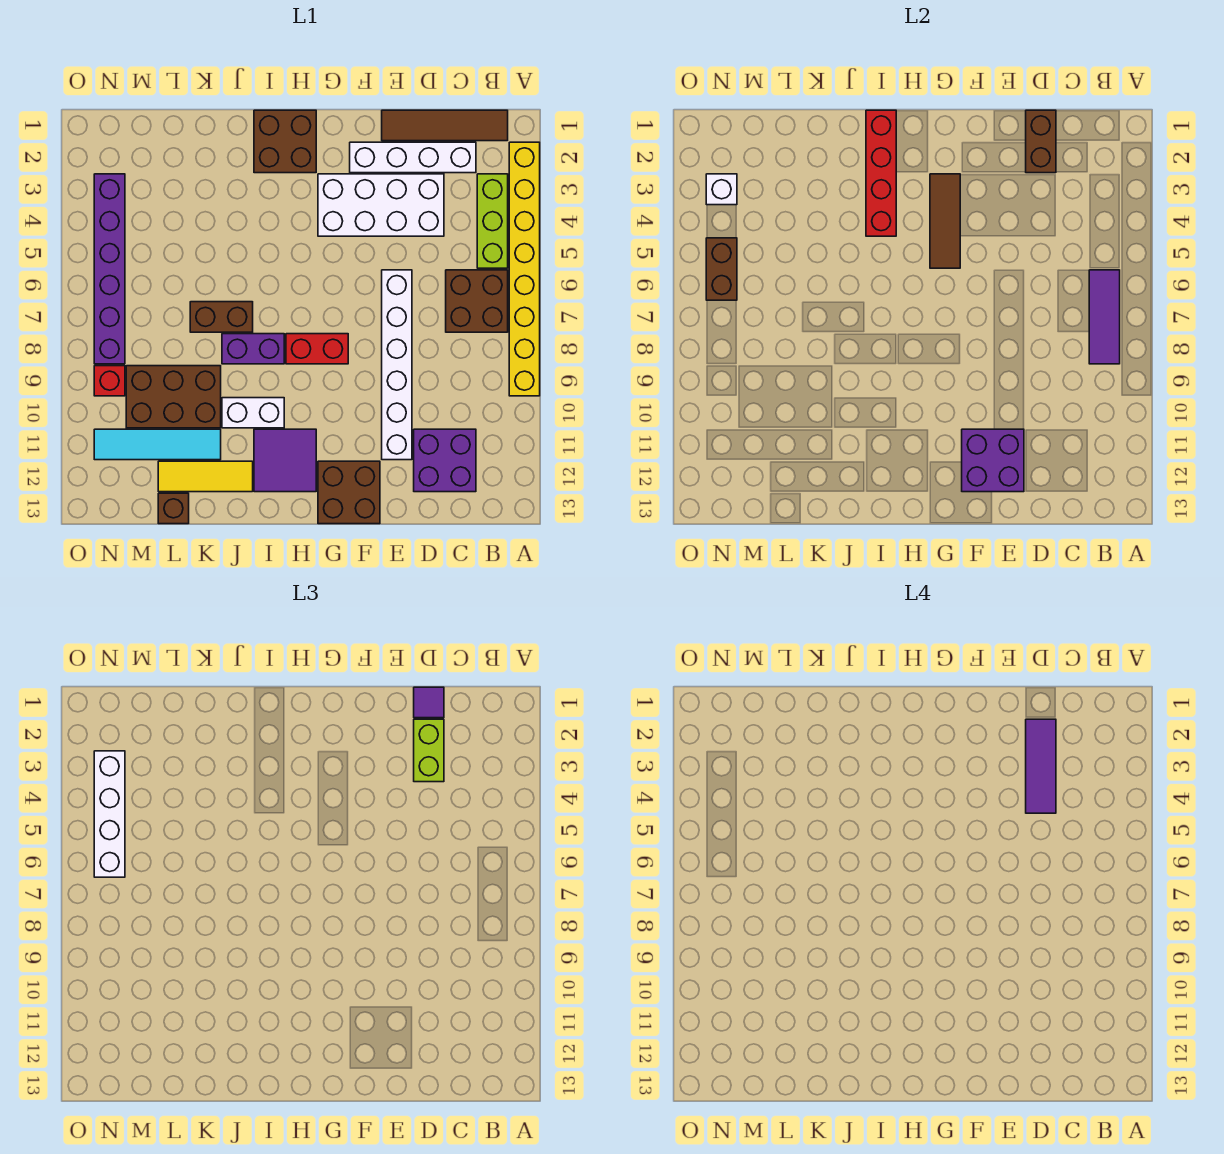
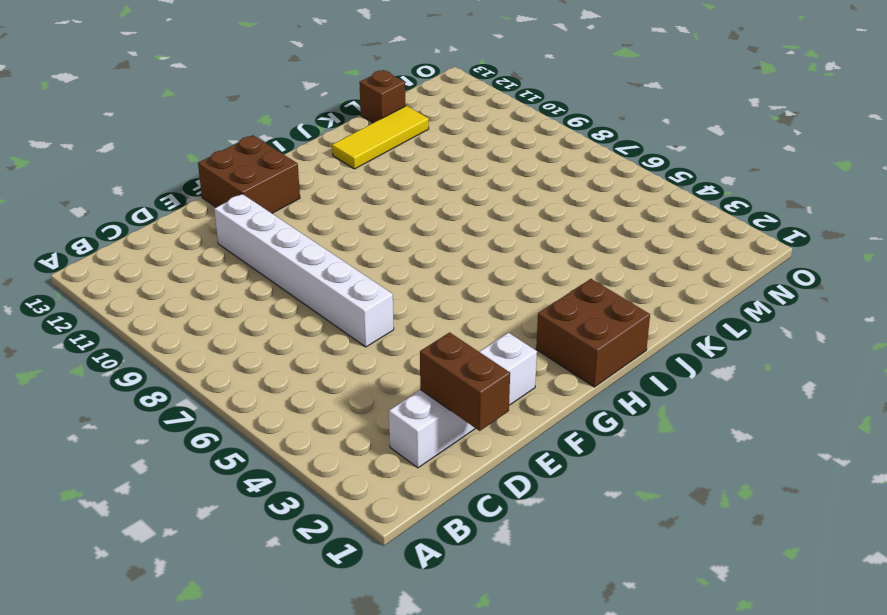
none -> yellow 1x8 brick [509,142,540,396]
none -> brown 1x4 tile [382,110,508,141]
none -> lime 1x3 brick [477,174,508,268]
none -> brown 2x2 brick [446,270,508,332]

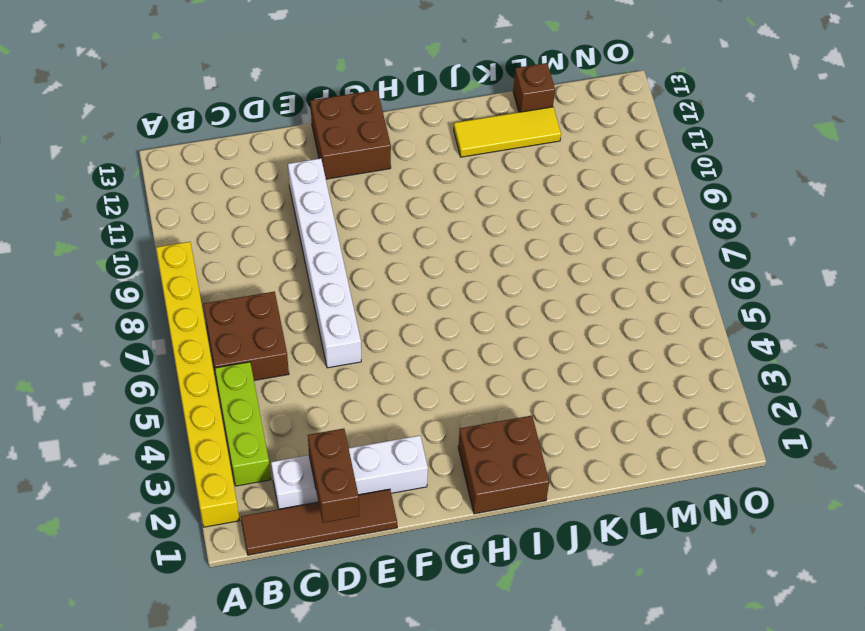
none -> purple 2x2 brick [414,429,476,492]
none -> white 2x4 brick [318,174,444,236]
none -> red 1x2 brick [286,334,348,364]
none -> purple 2x2 tile [254,429,316,492]

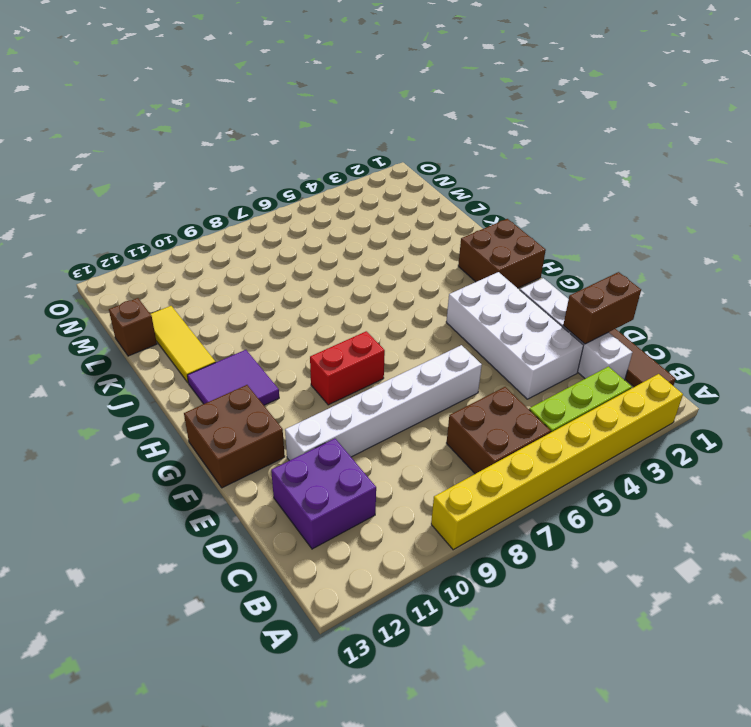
red 1x2 brick [310,331,385,405] -> red 1x2 brick turned to [286,334,348,364]
none -> purple 1x2 brick [222,334,284,364]
none -> white 1x2 brick [222,398,284,428]
none -> brown 1x2 brick [190,302,253,332]
none -> brown 2x3 brick [126,366,221,428]

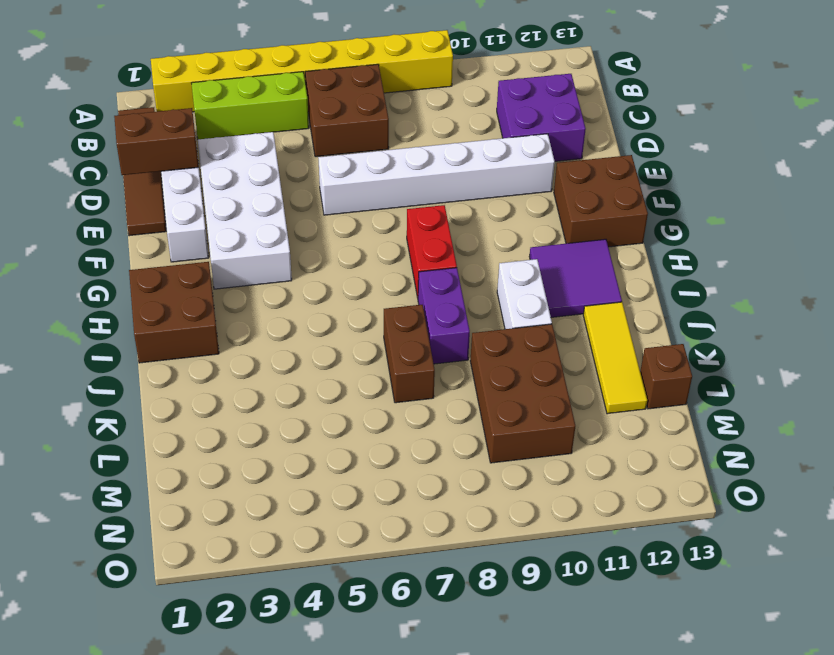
none -> cyan 1x4 tile [94,429,221,460]
none -> purple 1x6 brick [94,174,125,364]
none -> red 1x1 brick [94,366,125,396]
none -> purple 1x3 tile [1089,270,1120,364]

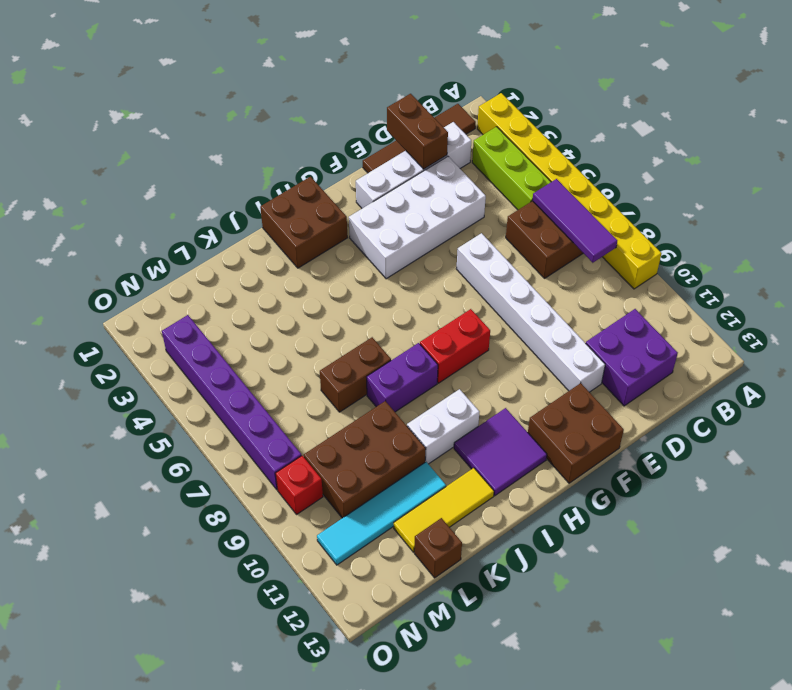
none -> purple 2x2 brick [962,429,1024,492]
none -> brown 1x3 tile [930,174,960,268]
none -> red 1x4 brick [866,110,896,236]
none -> white 1x1 brick [706,174,737,205]

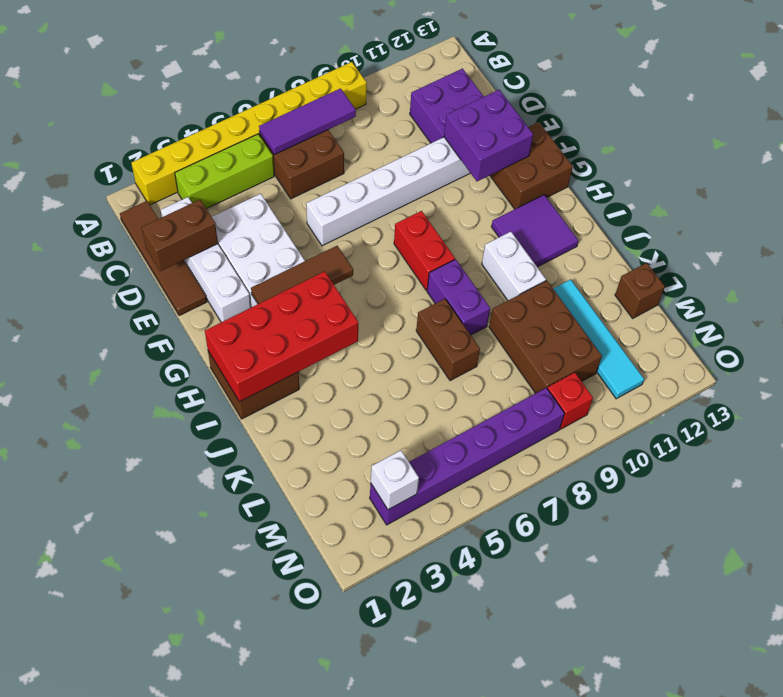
red 2x4 brick [205,271,358,402] -> red 1x4 brick [866,110,896,236]
none -> yellow 1x3 tile [158,461,253,492]
none -> brown 1x2 brick [706,238,737,300]
none -> purple 1x1 tile [414,687,444,718]
none -> lime 1x2 brick [414,719,444,782]

